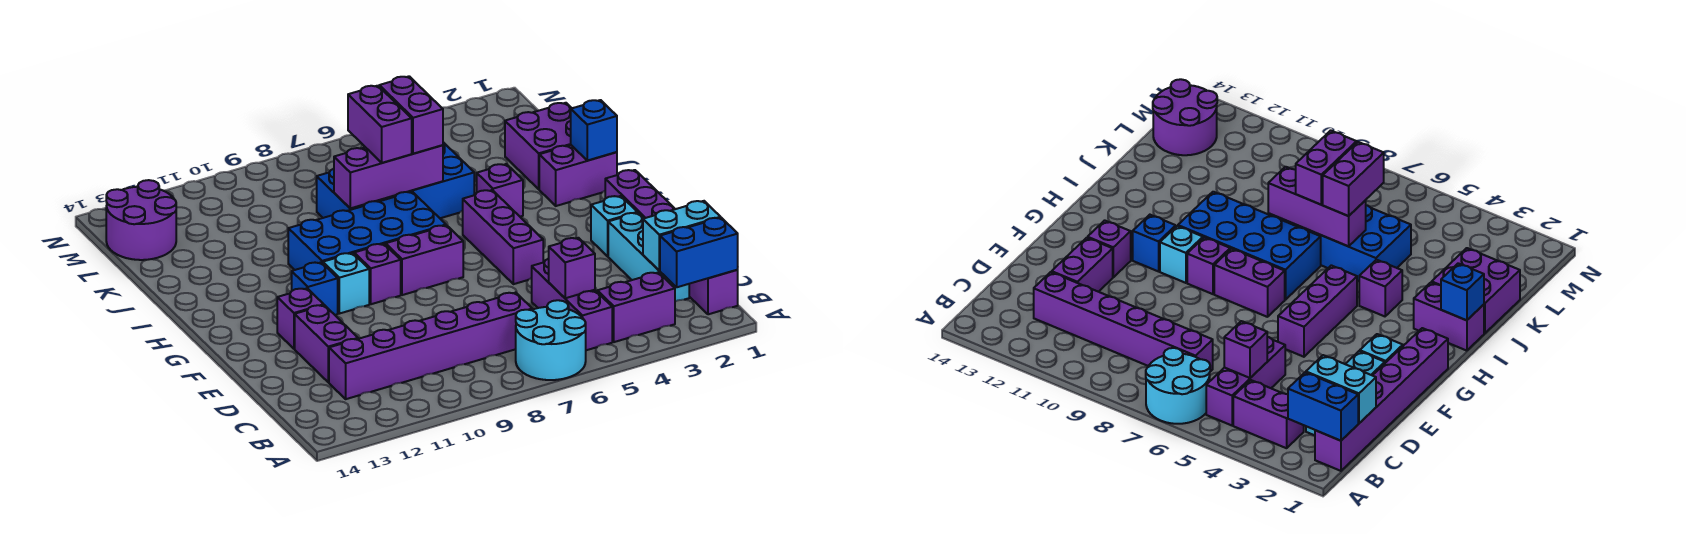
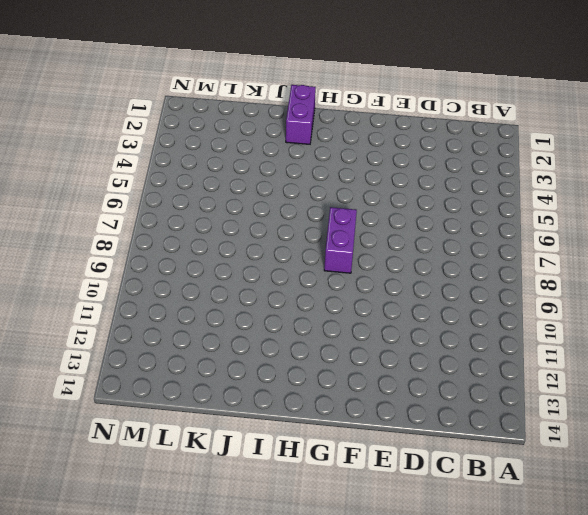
none -> cyan 2x2 round brick [516,300,586,380]
none -> purple 1x6 brick [605,170,738,314]
none -> purple 1x2 brick [597,272,675,342]

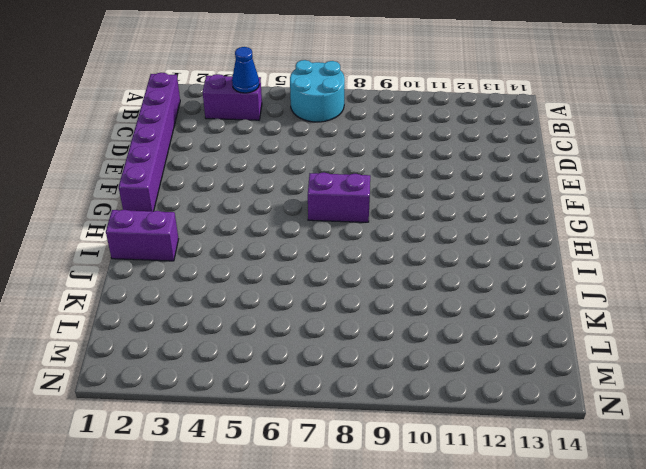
blue 1x1 cone [232,47,259,93] -> none
none -> purple 1x3 brick [532,259,612,350]
none -> cyan 1x3 brick [608,213,689,302]
none -> purple 1x6 brick [329,293,532,399]

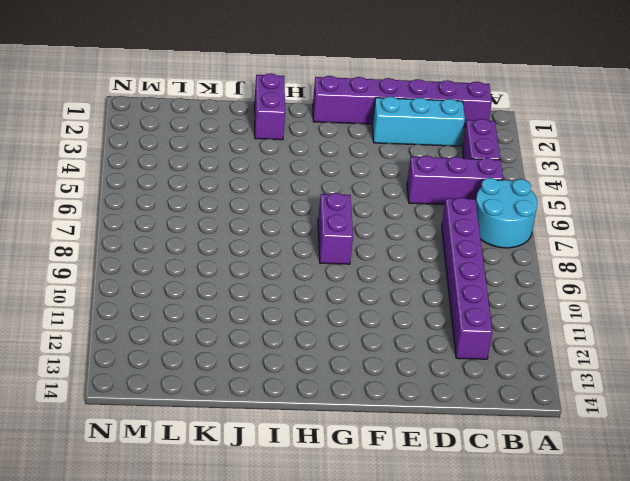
none -> purple 1x2 brick [295,305,358,382]
none -> cyan 1x1 brick [591,196,637,256]
none -> purple 1x3 brick [463,190,543,284]

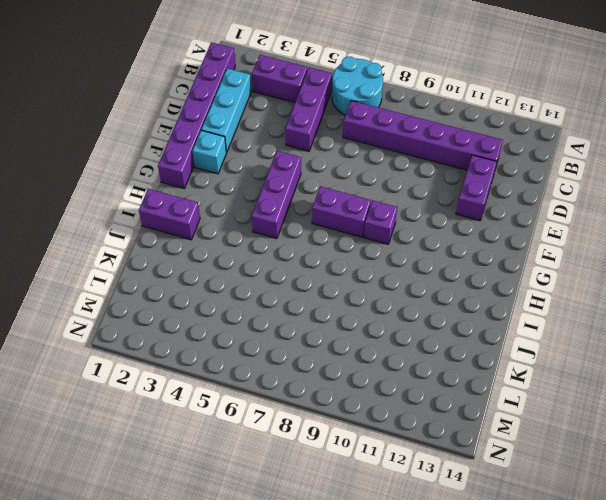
none -> purple 1x1 brick [277,288,324,349]
none -> cyan 1x1 brick [323,253,369,314]
none -> blue 1x1 brick [292,262,338,315]

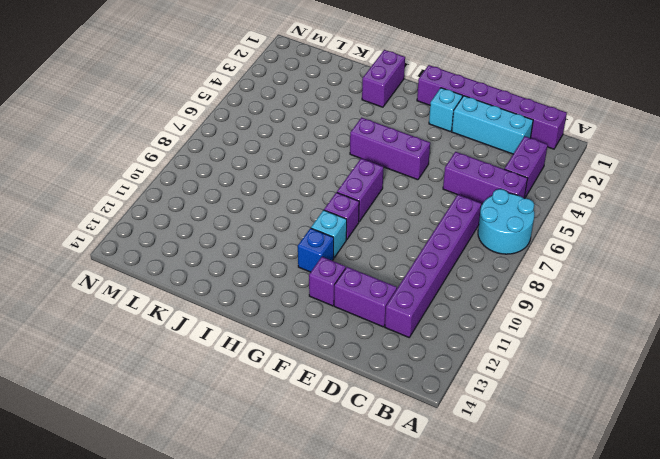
none -> blue 2x4 brick [288,192,446,270]
none -> purple 1x1 brick [477,164,523,217]
none -> purple 2x2 brick [505,103,572,189]

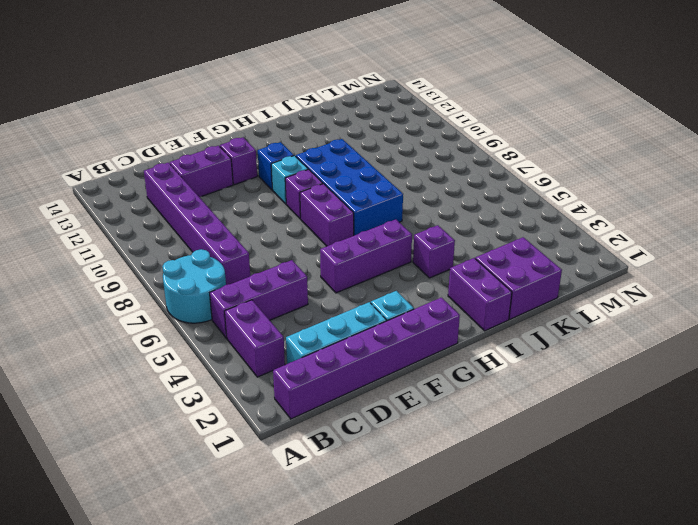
none -> blue 2x4 brick [317,142,474,218]
none -> purple 2x2 round brick [106,180,176,260]
none -> blue 1x2 brick [660,218,738,287]

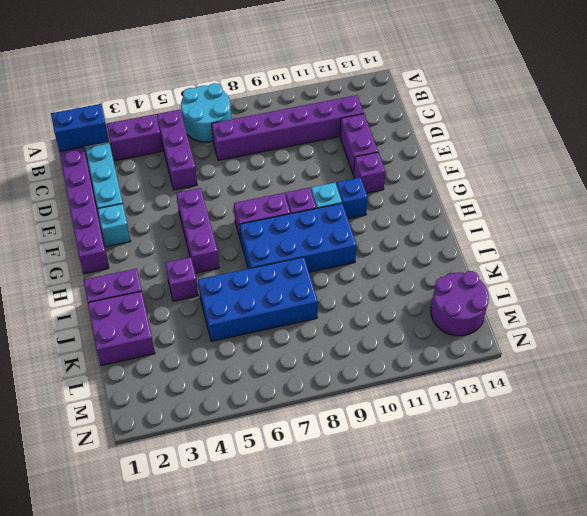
none -> cyan 1x2 brick [643,201,721,271]
none -> purple 1x1 brick [549,238,595,298]
none -> blue 1x1 brick [571,100,617,160]

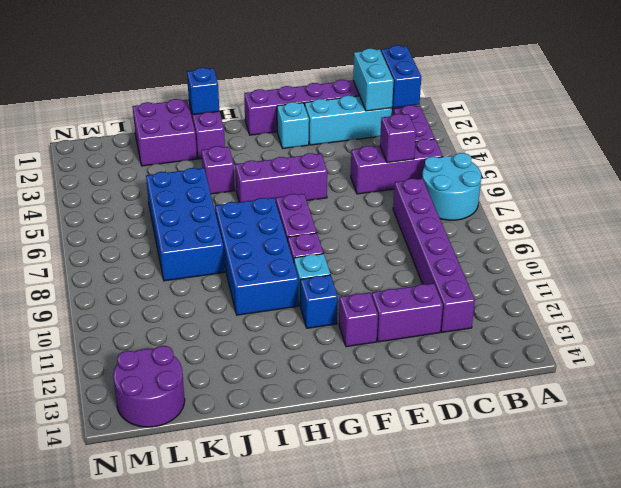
none -> purple 1x3 brick [334,145,443,208]
none -> purple 1x2 brick [379,76,443,154]
none -> purple 1x2 brick [348,86,412,163]

